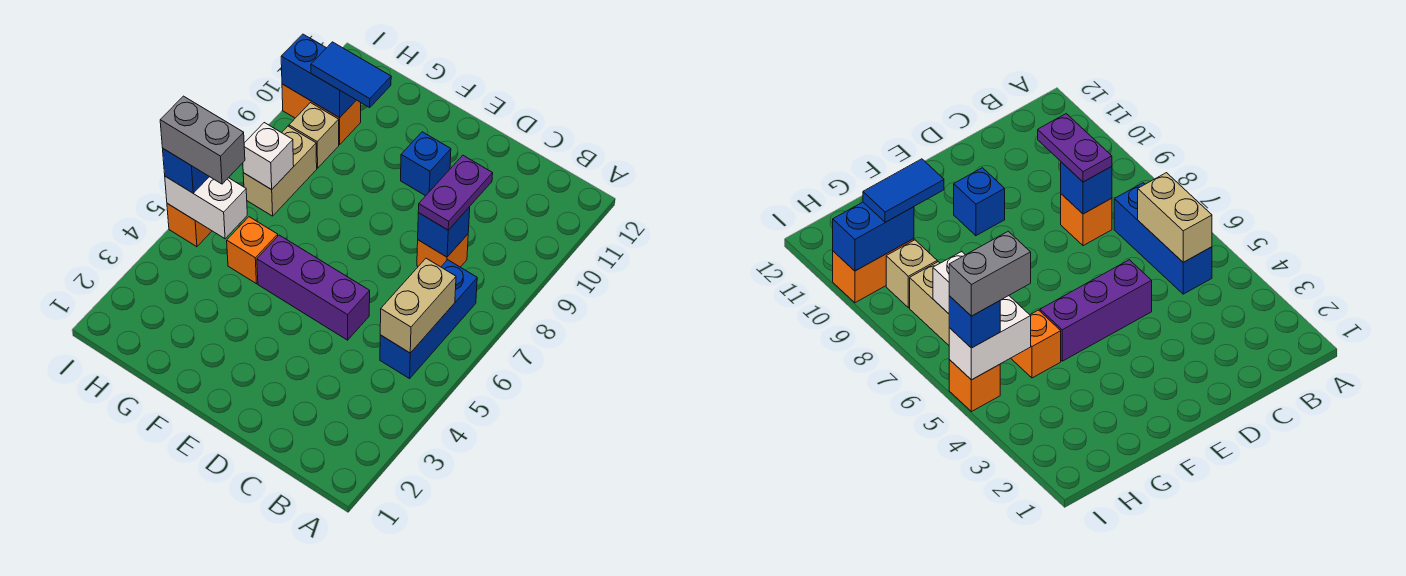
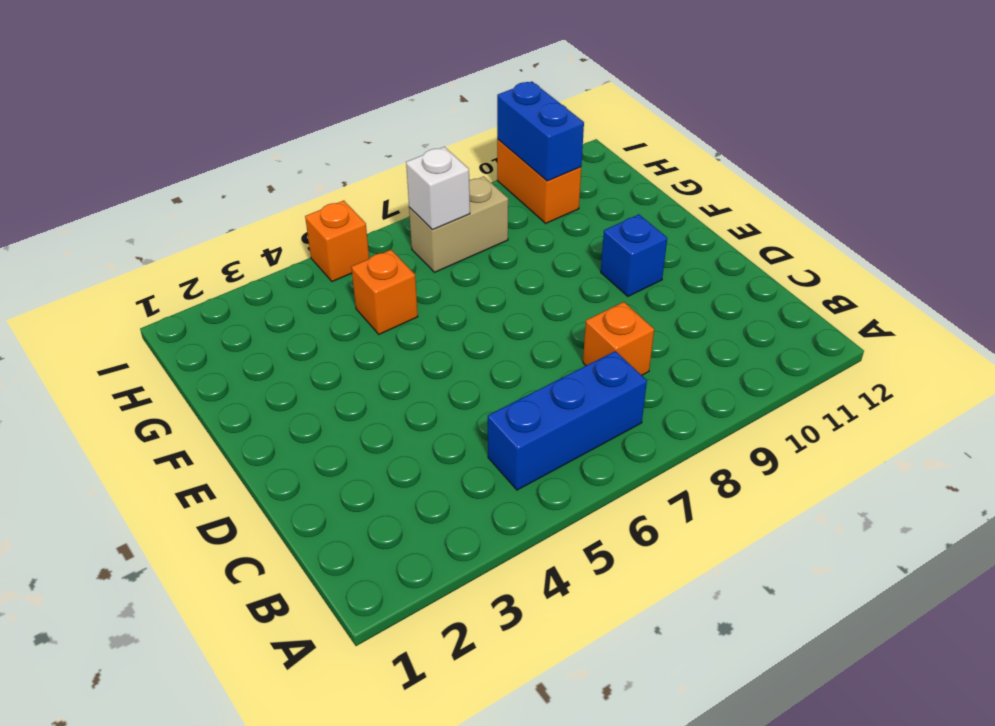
none -> purple 1x3 brick [257,235,370,340]
none -> tan 1x1 brick [289,103,339,168]
none -> tan 1x2 brick [380,258,456,353]

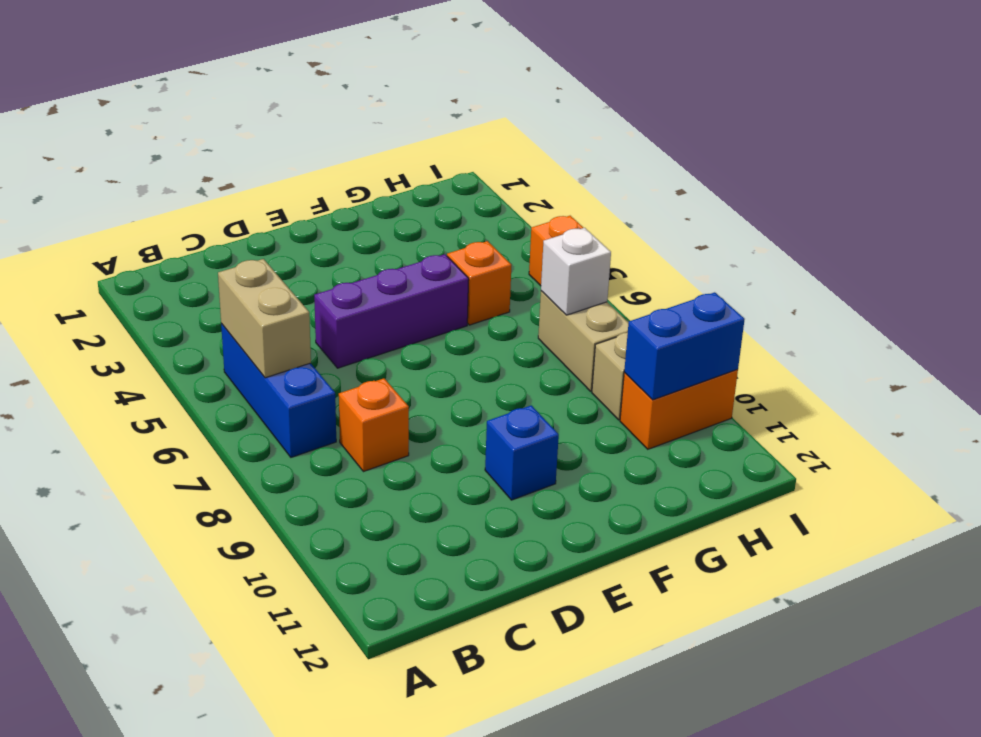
none -> blue 1x1 brick [418,207,470,257]
none -> white 1x2 brick [165,176,247,239]
none -> purple 1x2 plate [418,155,493,230]

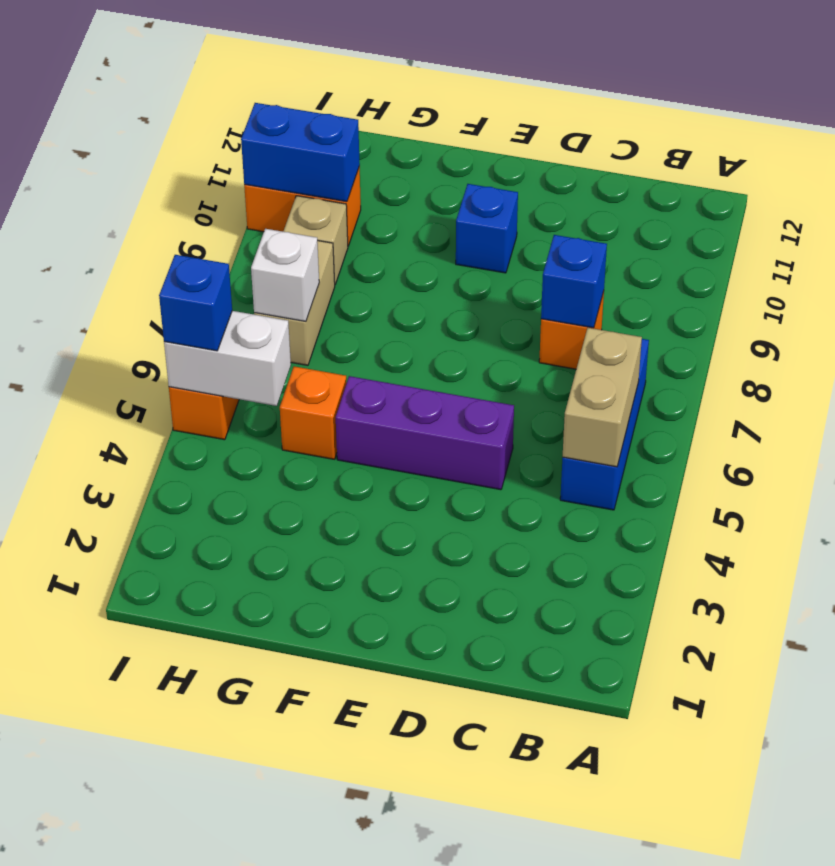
none -> purple 1x2 plate [418,155,493,230]
none -> blue 1x2 tile [311,42,391,107]
none -> grey 1x2 brick [160,96,245,184]

